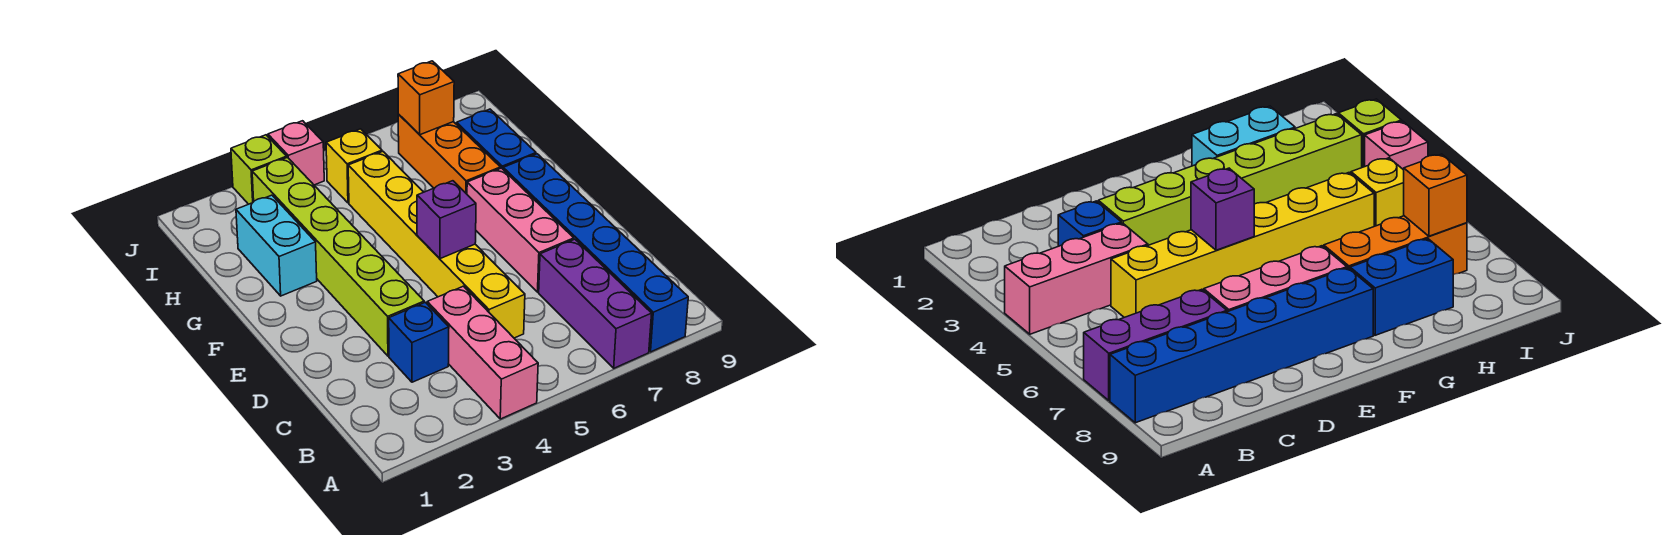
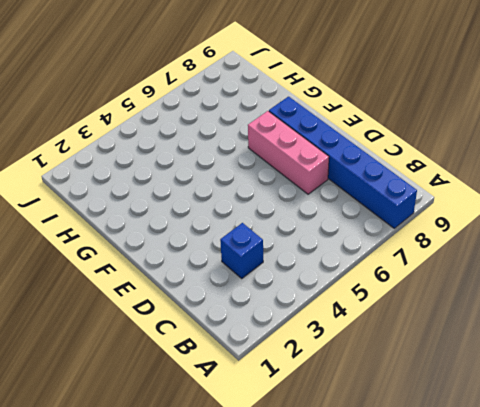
none -> pink 1x3 brick [427,286,538,419]
none -> purple 1x3 brick [539,239,652,368]
none -> yellow 1x6 brick [348,152,525,338]

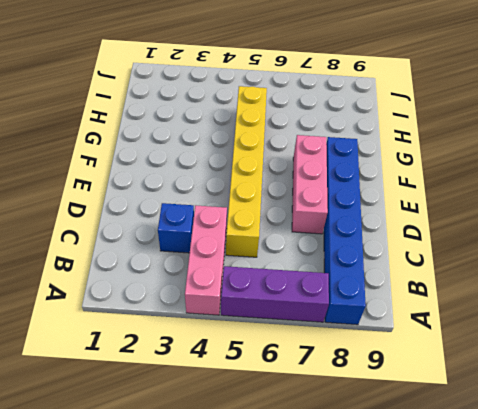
purple 1x3 brick [221,266,329,322] -> purple 1x3 brick turned to [539,239,652,368]
none -> lime 1x6 brick [252,157,424,356]
none -> cyan 1x2 brick [236,195,317,296]
none -> orange 1x3 brick [398,114,500,194]

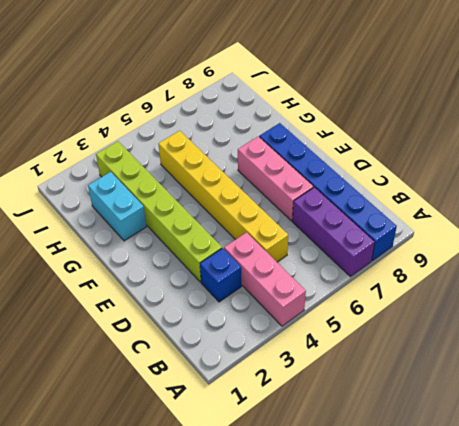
none -> orange 1x3 brick [398,114,500,194]
none -> blue 1x2 brick [457,109,536,169]
none -> yellow 1x1 brick [326,129,382,203]

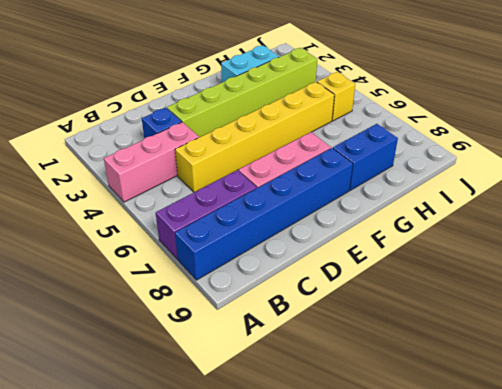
none -> orange 1x3 brick [398,114,500,194]
none -> lime 1x1 brick [231,135,287,204]
none -> pink 1x1 brick [268,121,324,185]

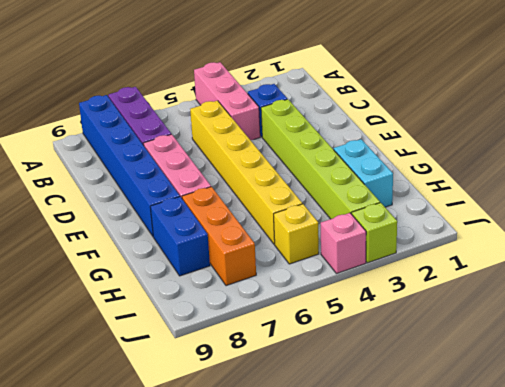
none -> purple 1x1 brick [417,181,476,259]
none -> orange 1x1 brick [398,61,454,135]

